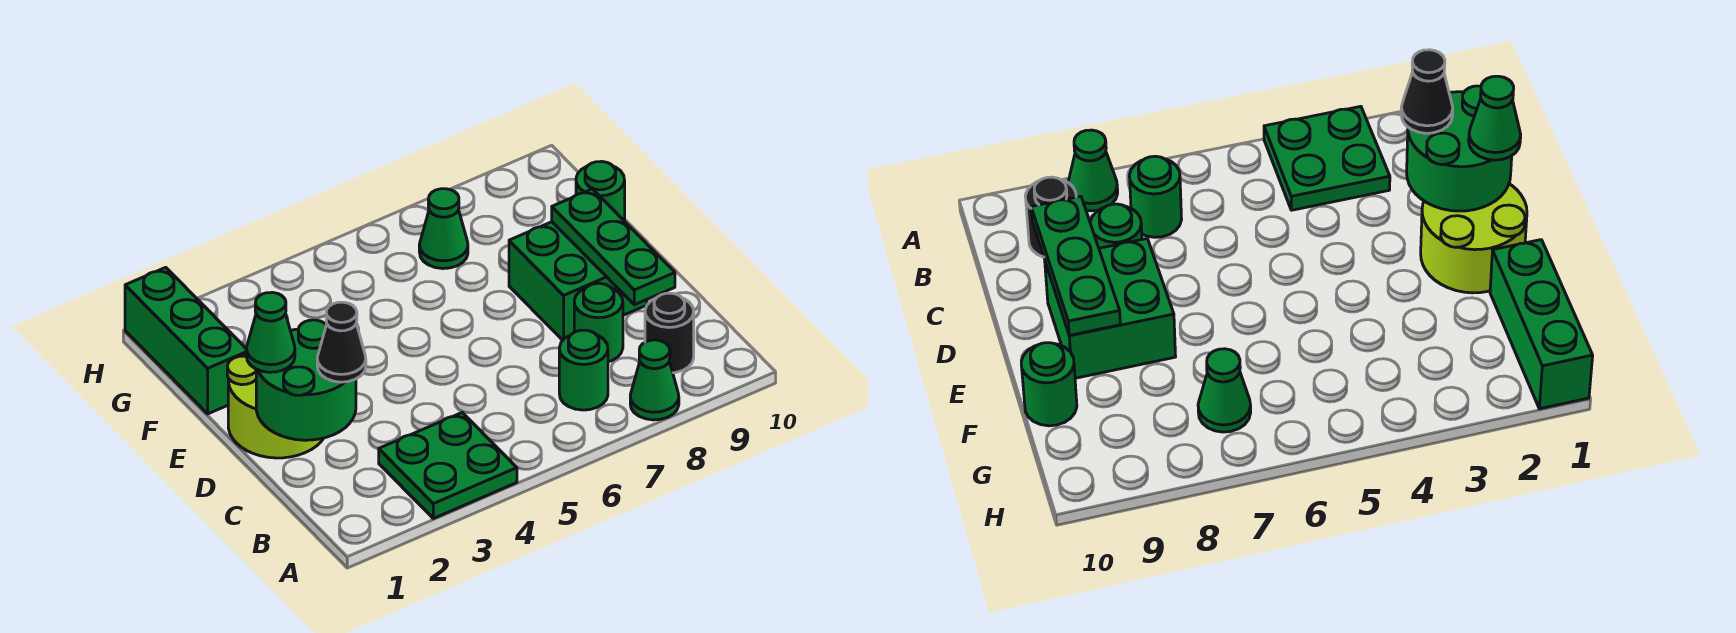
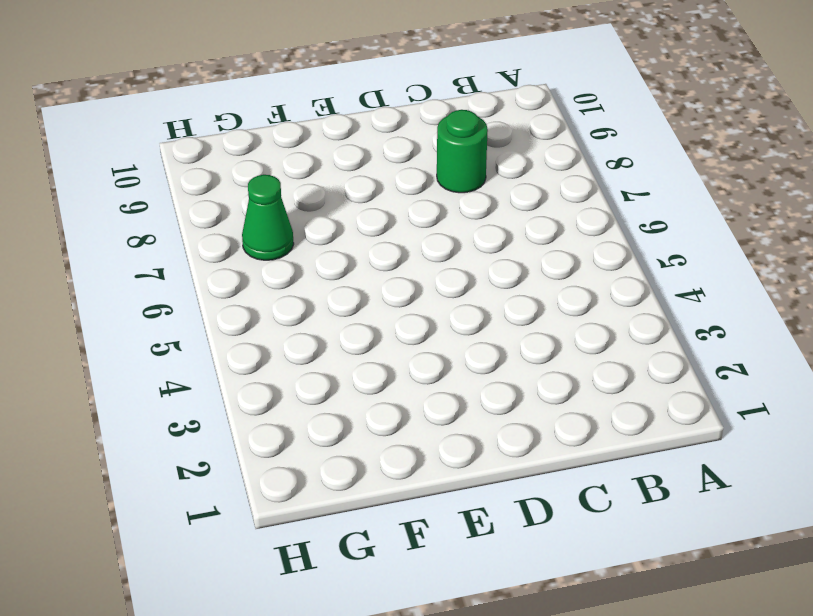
none -> green 2x2 plate [379,413,517,518]
none -> green 1x1 cone [630,340,679,420]
none -> green 1x1 round brick [559,330,608,410]

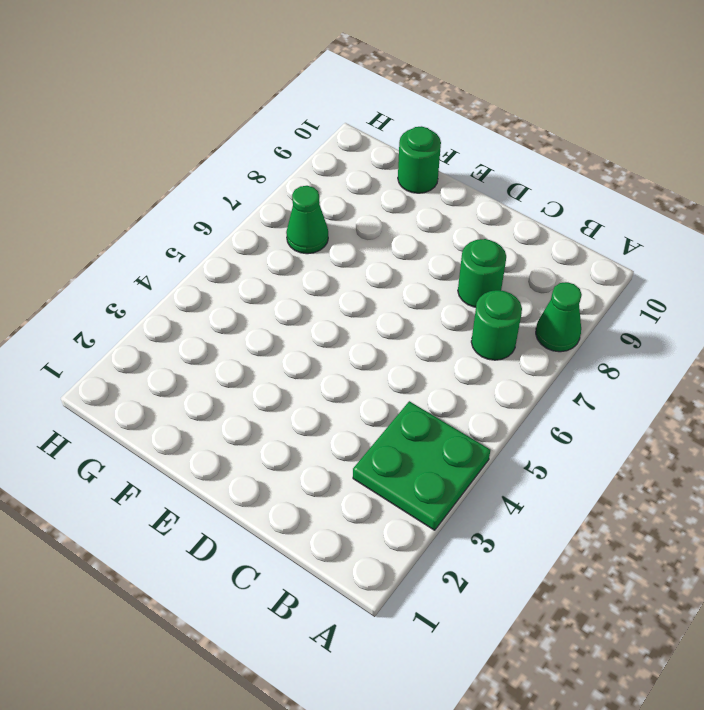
none -> black 1x1 round brick [645,293,694,373]
none -> lime 2x2 round brick [227,355,324,458]
none -> green 2x2 brick [509,222,647,340]

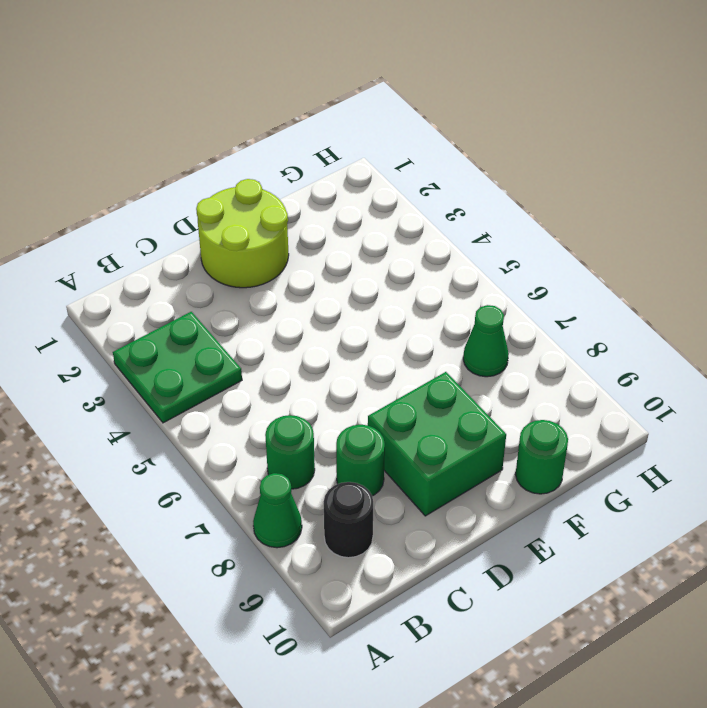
none -> green 1x3 brick [125,267,246,414]
none -> green 2x2 round brick [256,320,356,440]
none -> green 1x3 plate [552,189,675,305]

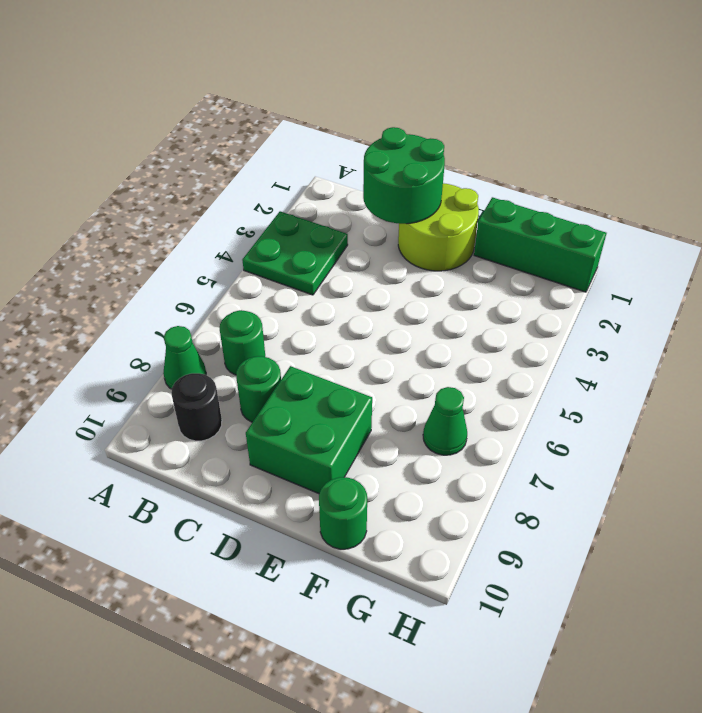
none -> green 1x3 plate [552,189,675,305]
none -> black 1x1 cone [317,302,366,382]
none -> green 1x1 cone [246,292,295,372]

